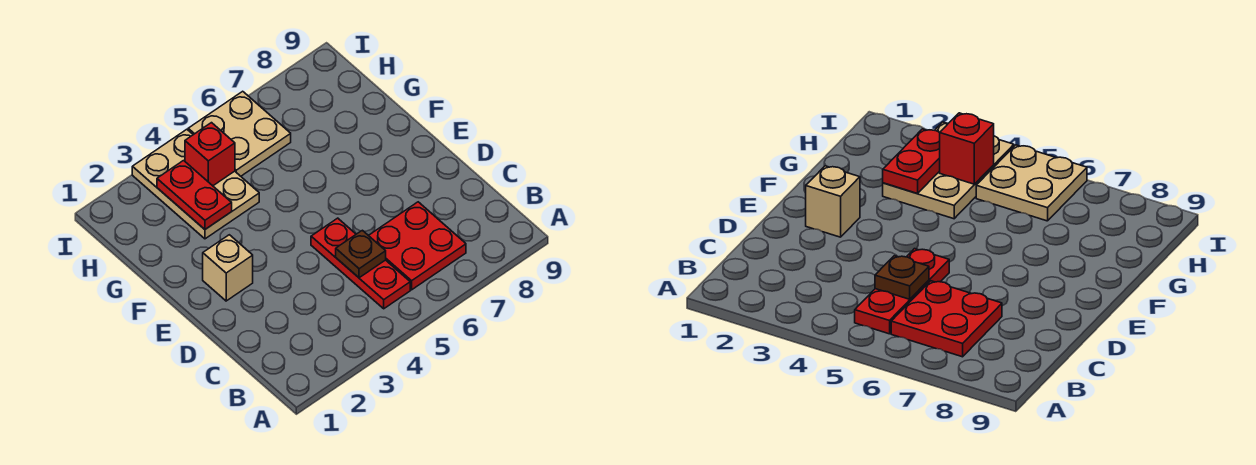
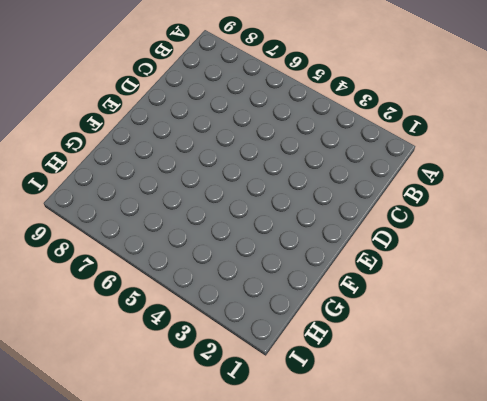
none -> red 1x3 plate [311,218,410,309]
none -> red 2x2 plate [368,202,466,290]

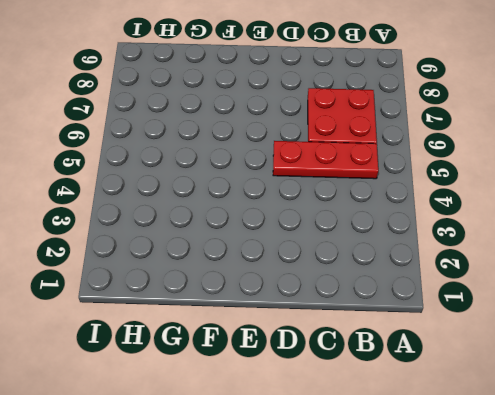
none -> tan 1x1 brick [203,235,253,301]
none -> tan 2x3 plate [132,129,259,239]

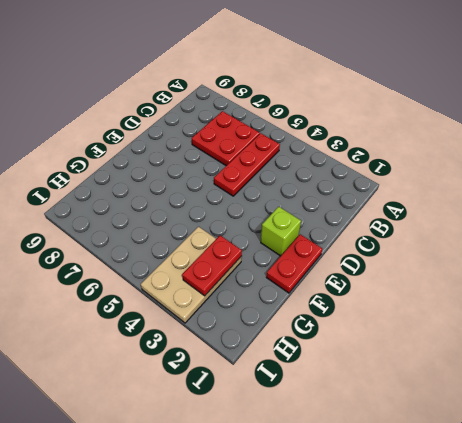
red 1x2 plate [266,234,322,293] -> none
lime 1x1 brick [261,207,301,256] -> tan 1x1 brick [203,235,253,301]
none -> tan 2x2 plate [188,91,291,176]
none -> brown 1x1 plate [336,230,386,278]

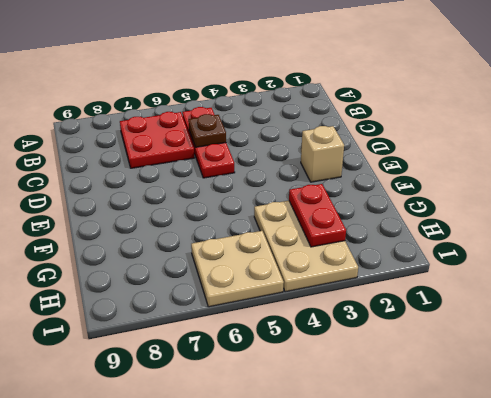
none -> red 1x1 brick [185,123,235,186]

